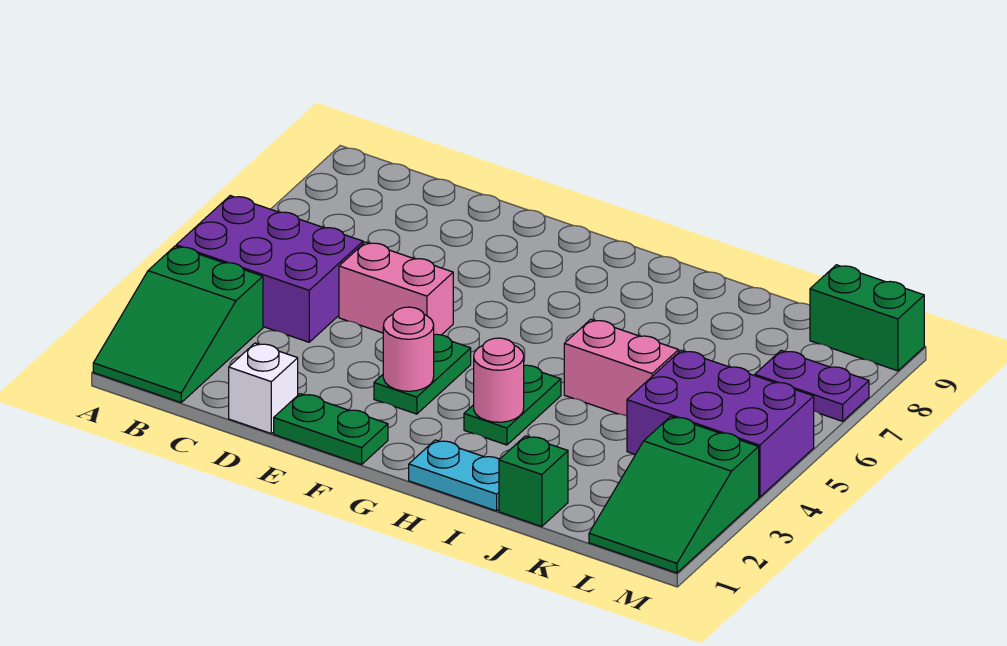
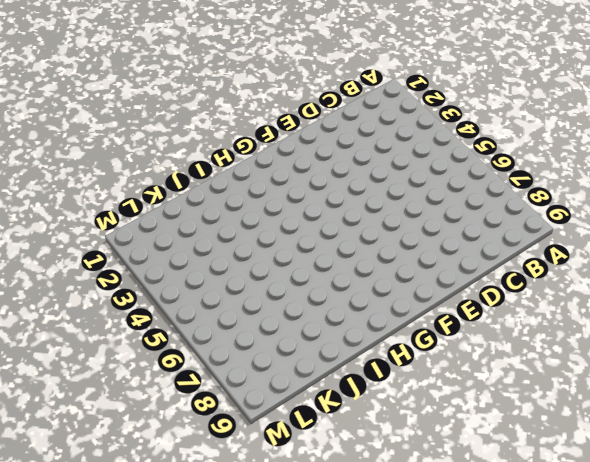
none -> green 2x3 slope [93,246,263,402]
none -> purple 2x3 brick [176,196,363,342]
none -> white 1x1 brick [229,343,298,433]

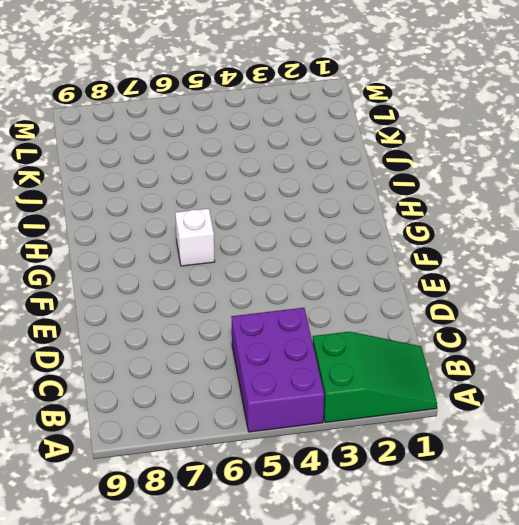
white 1x1 brick [175,209,215,266] -> white 1x1 brick moved to [229,343,298,433]
none -> pink 1x2 brick [339,242,453,335]
none -> green 1x2 plate [274,394,388,465]
none -> green 1x2 plate [374,334,471,414]

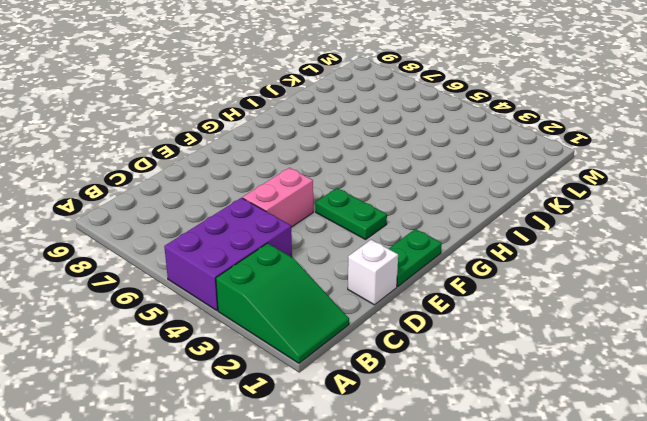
none -> cyan 1x2 plate [409,440,499,511]
none -> green 1x2 plate [464,365,561,445]
none -> pink 1x2 brick [564,319,679,416]

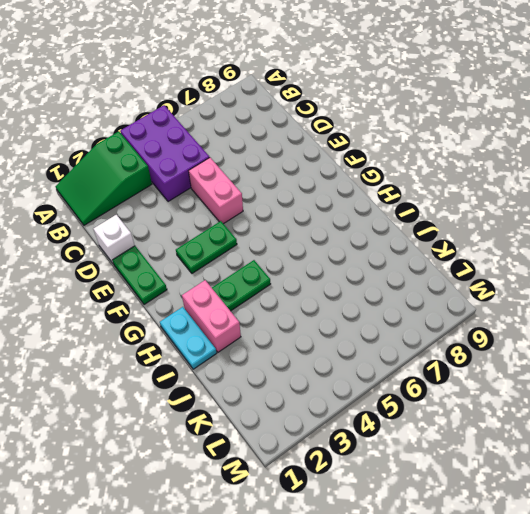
pink 1x2 brick [182,280,241,352] -> pink 1x2 brick moved to [564,319,679,416]
none -> green 1x1 brick [499,436,568,527]
none -> purple 2x3 brick [627,351,814,497]
none -> green 2x3 slope [589,416,759,573]

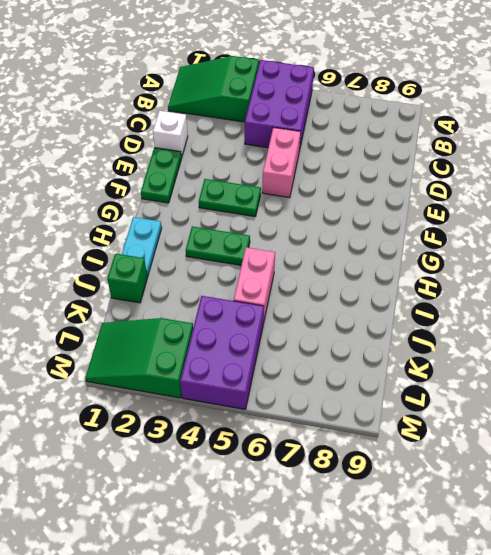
none -> purple 1x2 plate [755,350,869,421]
none -> green 1x2 brick [810,265,924,371]
none -> pink 1x1 round brick [383,307,434,391]

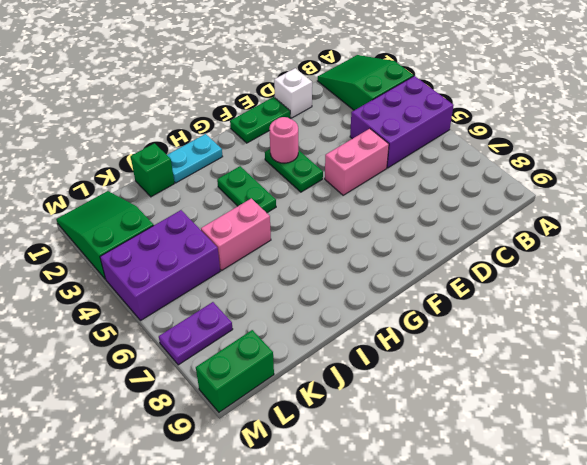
none -> pink 1x1 round brick [474,338,524,422]

